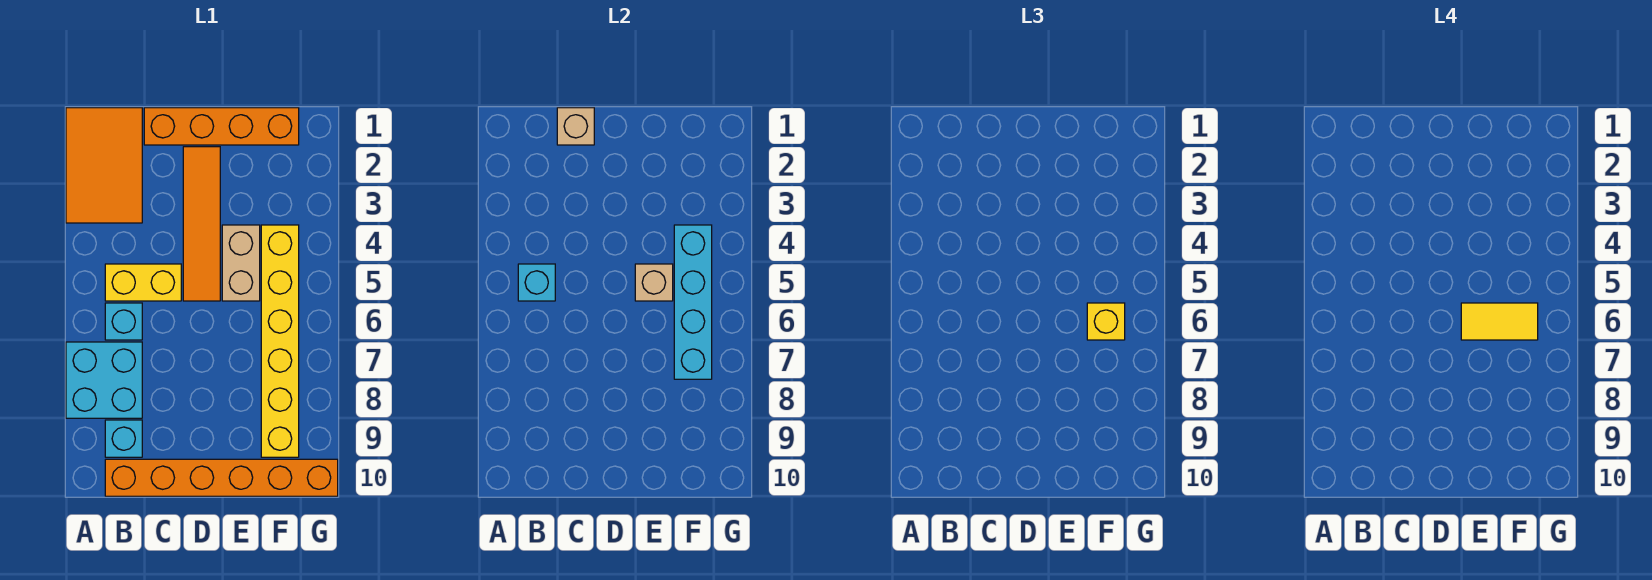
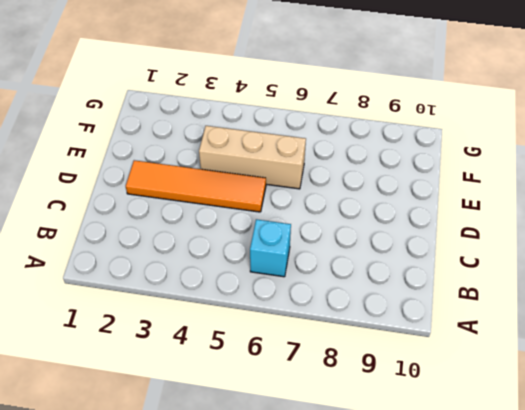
tan 1x3 brick [199,126,306,189] -> tan 1x2 brick [222,225,260,301]
none -> orange 2x3 tile [66,108,142,223]
none -> cyan 2x2 brick [66,342,142,418]
none -> yellow 1x2 brick [105,264,181,301]

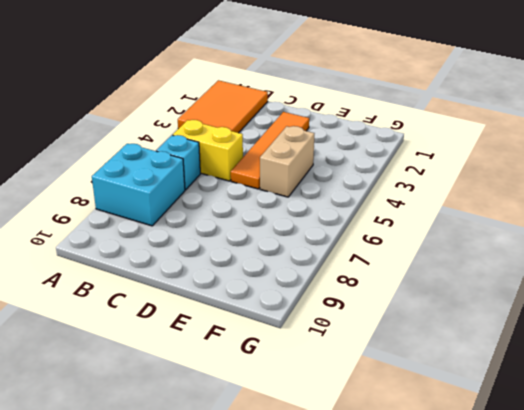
none -> cyan 1x1 brick [105,420,142,457]
none -> orange 1x6 brick [105,459,338,496]
none -> orange 1x4 brick [144,108,299,145]

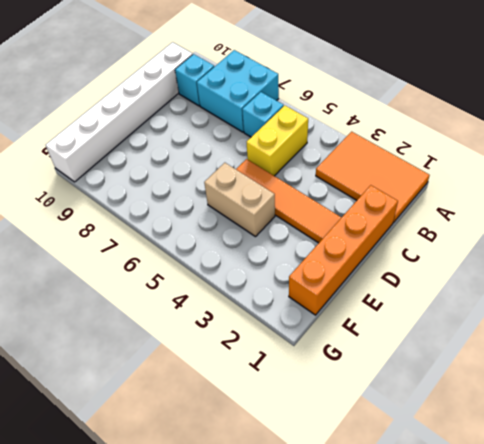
white 1x6 brick [46,42,193,182] -> orange 1x6 brick [105,459,338,496]
none -> yellow 1x6 brick [261,225,299,457]
none -> cyan 1x1 brick [518,264,555,301]
none -> tan 1x1 brick [557,108,594,145]

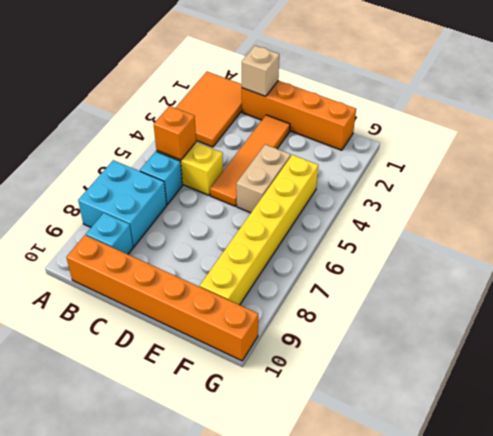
orange 1x1 brick [154,106,196,160] -> cyan 1x1 brick [518,264,555,301]
none -> tan 1x1 brick [635,264,673,301]
none -> cyan 1x4 brick [674,225,712,379]
none -> yellow 1x1 brick [1087,303,1125,340]

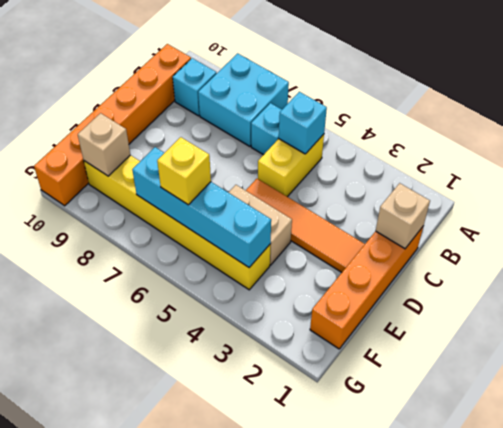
tan 1x1 brick [78,113,130,176] -> tan 1x1 brick moved to [635,264,673,301]
none -> orange 2x3 tile [66,108,142,223]
none -> yellow 1x2 tile [1461,303,1538,340]

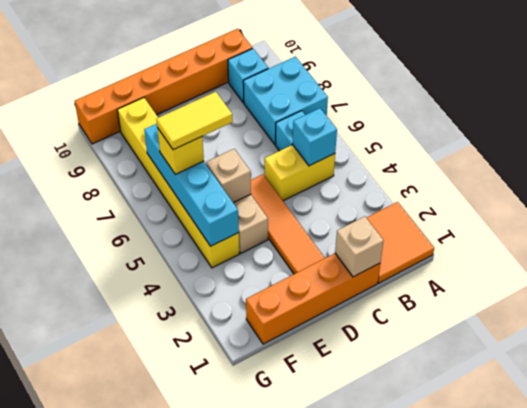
orange 2x2 tile [367,202,434,283] -> orange 2x3 tile [66,108,142,223]

